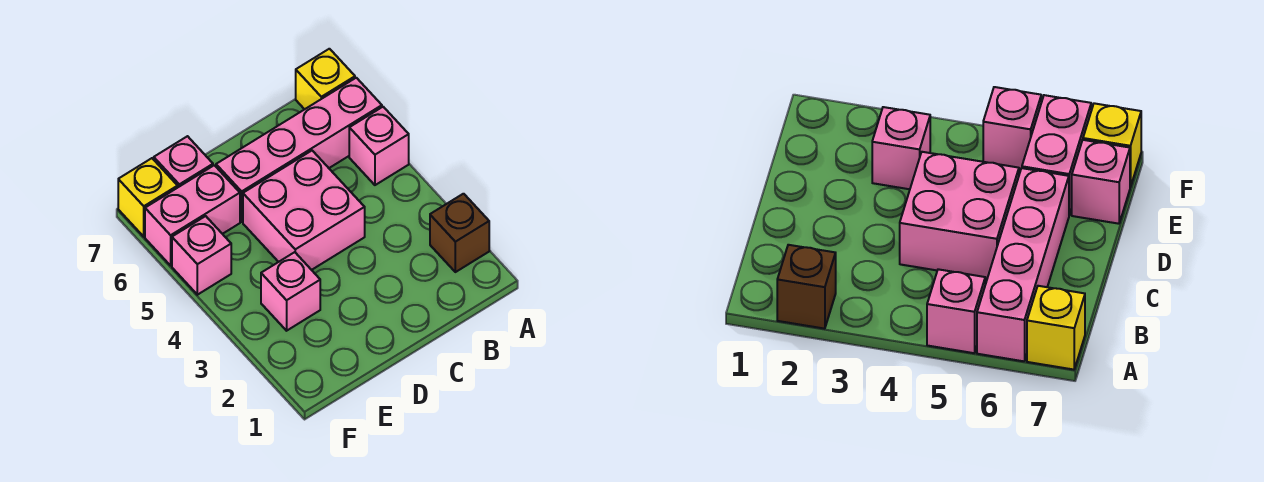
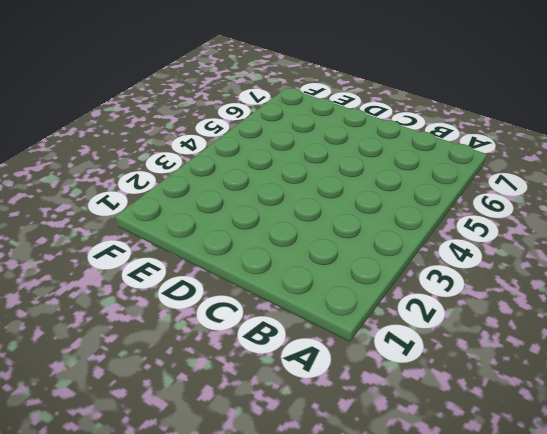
none -> brown 1x1 brick [430,194,489,272]
none -> pink 1x1 brick [349,107,409,185]

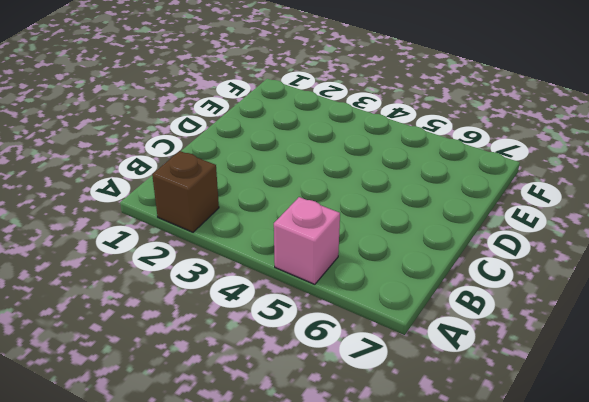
none -> pink 1x4 brick [216,78,382,222]
none -> yellow 1x1 brick [296,49,355,109]

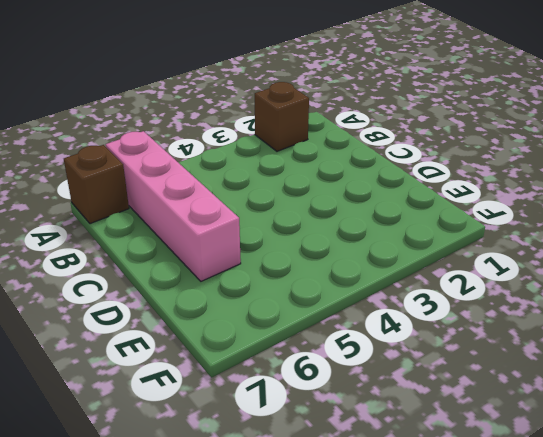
brown 1x1 brick [64,145,129,224] -> yellow 1x1 brick [296,49,355,109]
none -> pink 1x1 brick [349,107,409,185]
none -> pink 2x2 brick [243,151,365,270]

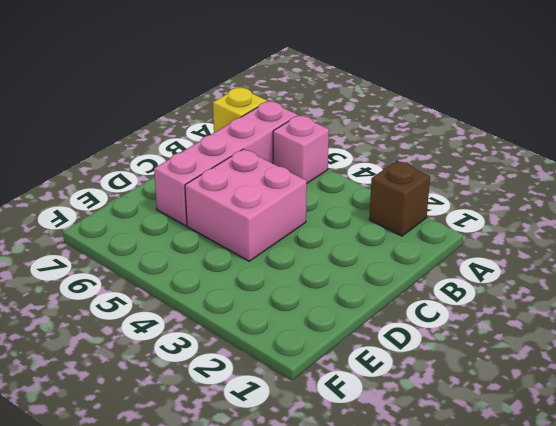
none -> pink 1x1 brick [261,252,320,331]
none -> pink 1x2 brick [145,165,240,265]

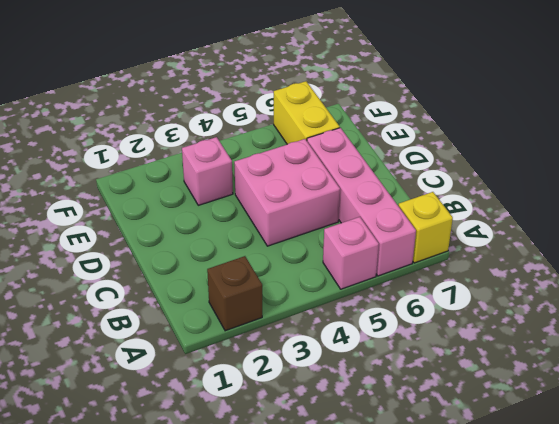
yellow 1x2 brick [274,81,340,144] -> pink 1x2 brick [145,165,240,265]
none -> pink 1x1 brick [154,136,213,187]
none -> pink 1x1 brick [172,216,231,295]

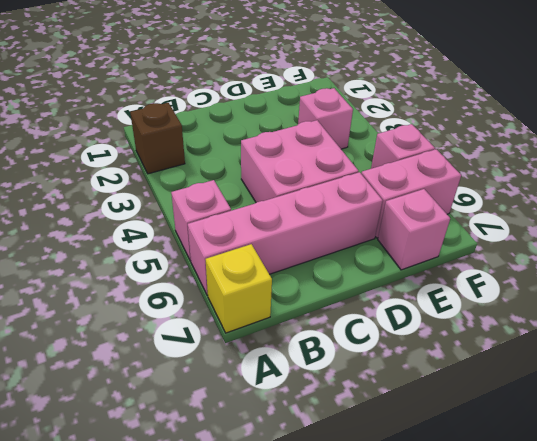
none -> yellow 1x1 brick [118,158,178,237]

